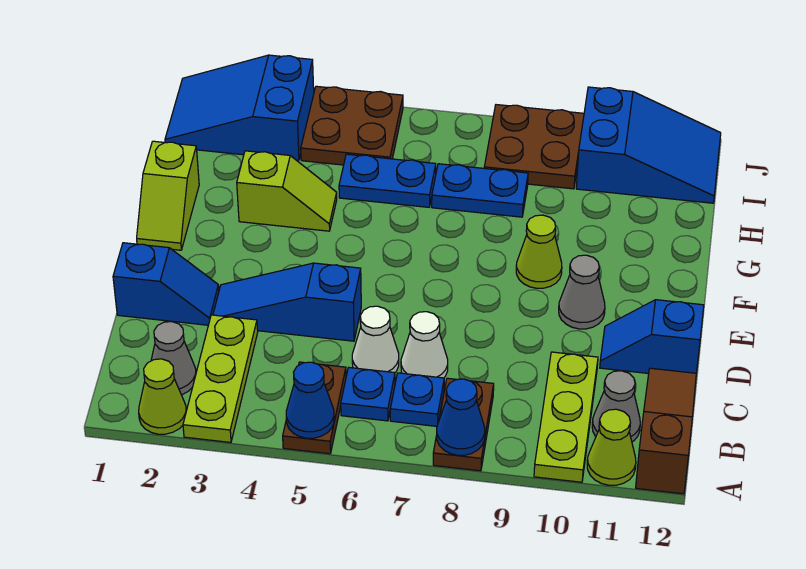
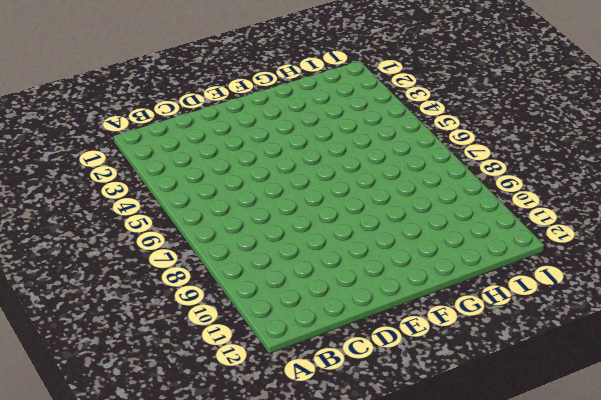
none -> lime 1x1 cone [139,359,186,434]
none -> lime 1x3 plate [183,315,258,442]
none -> brown 1x2 plate [283,362,346,454]

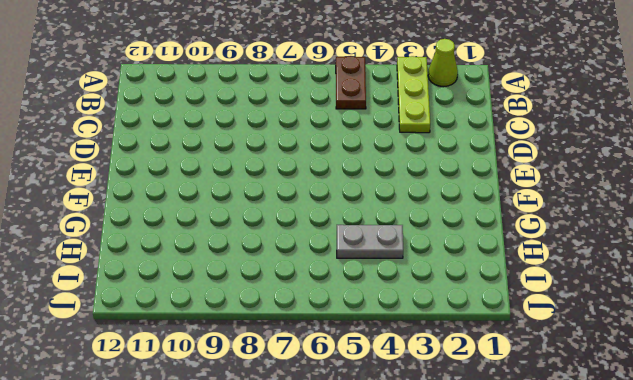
grey 1x2 plate [337,225,403,258] -> blue 1x2 plate [339,154,436,207]
none -> brown 1x2 plate [433,378,494,471]
none -> lime 1x3 plate [534,352,598,482]
none -> lime 1x1 cone [587,409,636,485]

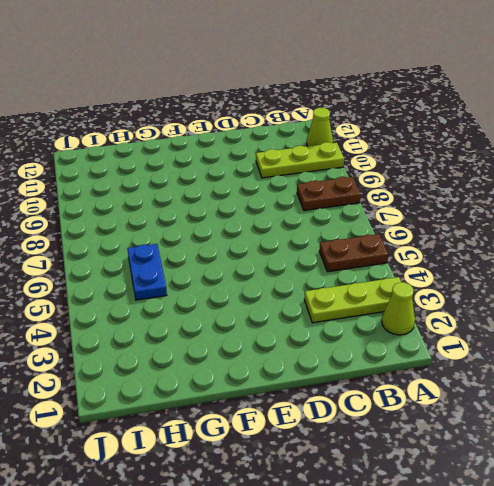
none -> brown 1x3 slope [636,368,696,494]
none -> grey 1x1 cone [151,322,196,395]
none -> blue 1x1 plate [341,367,395,421]

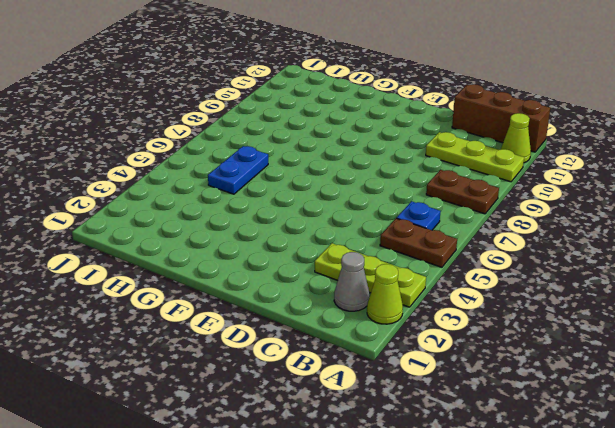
brown 1x3 brick [452,84,550,152] -> brown 1x3 slope [636,368,696,494]
none -> blue 1x1 plate [390,373,444,426]
none -> grey 1x1 cone [592,371,640,442]
none -> white 1x1 cone [352,306,399,373]

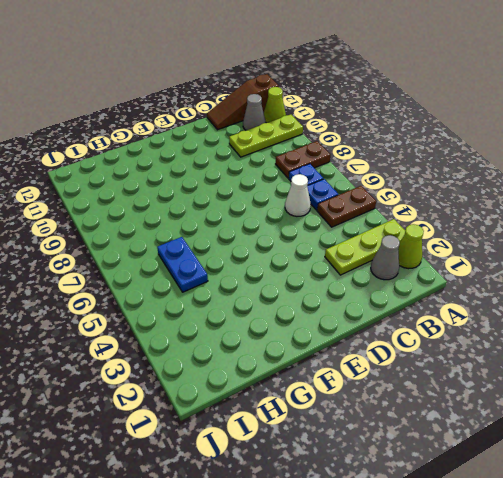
none -> white 1x1 cone [401,312,448,378]
none -> blue 1x2 slope [113,243,219,325]
none -> blue 1x3 slope [213,263,361,341]

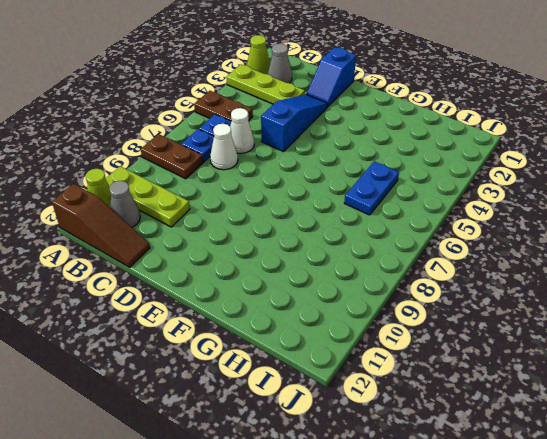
none -> blue 1x2 slope [600,300,704,374]
none -> grey 1x1 cone [559,255,605,329]
none -> lime 1x2 slope [137,141,199,250]

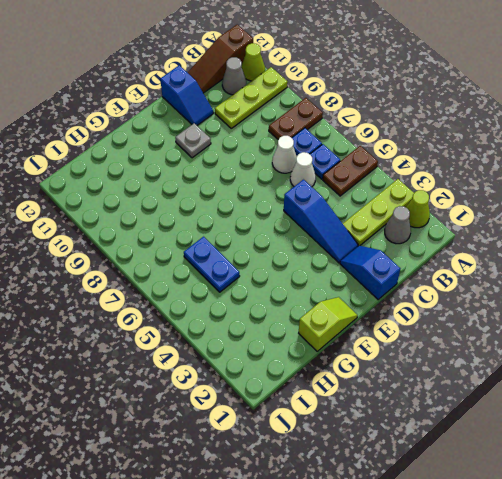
grey 1x1 plate [175,123,211,158] -> grey 1x1 cone [559,255,605,329]
none -> lime 1x1 cone [516,215,562,288]
none -> lime 1x2 slope [237,151,337,231]
none -> blue 1x2 plate [432,164,528,217]

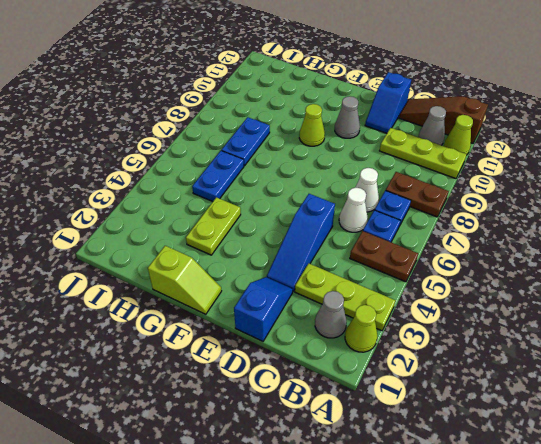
lime 1x2 plate [186,197,241,255] -> lime 1x2 slope [237,151,337,231]
none -> blue 2x3 slope [165,55,314,160]
none -> brown 2x2 plate [301,86,403,165]
none -> brown 2x2 plate [484,105,584,189]

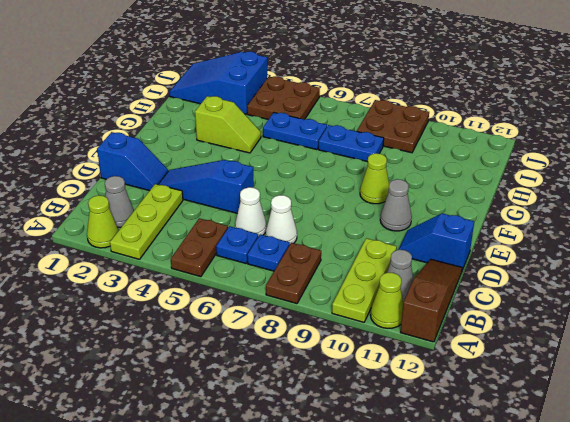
none -> lime 1x2 slope [137,141,199,250]
none -> blue 2x3 slope [576,87,721,203]
none -> blue 1x1 cone [286,362,334,438]

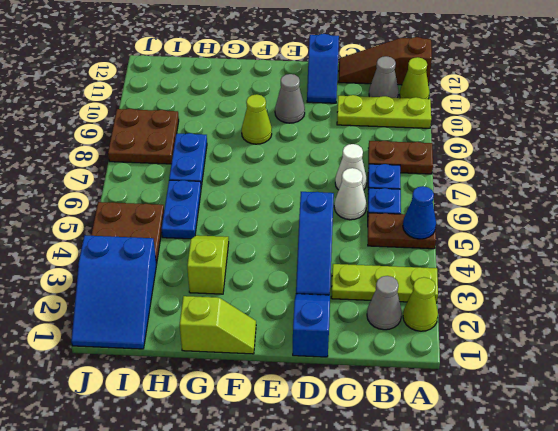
none -> blue 2x3 slope [576,87,721,203]
none -> blue 1x1 cone [437,379,485,455]

